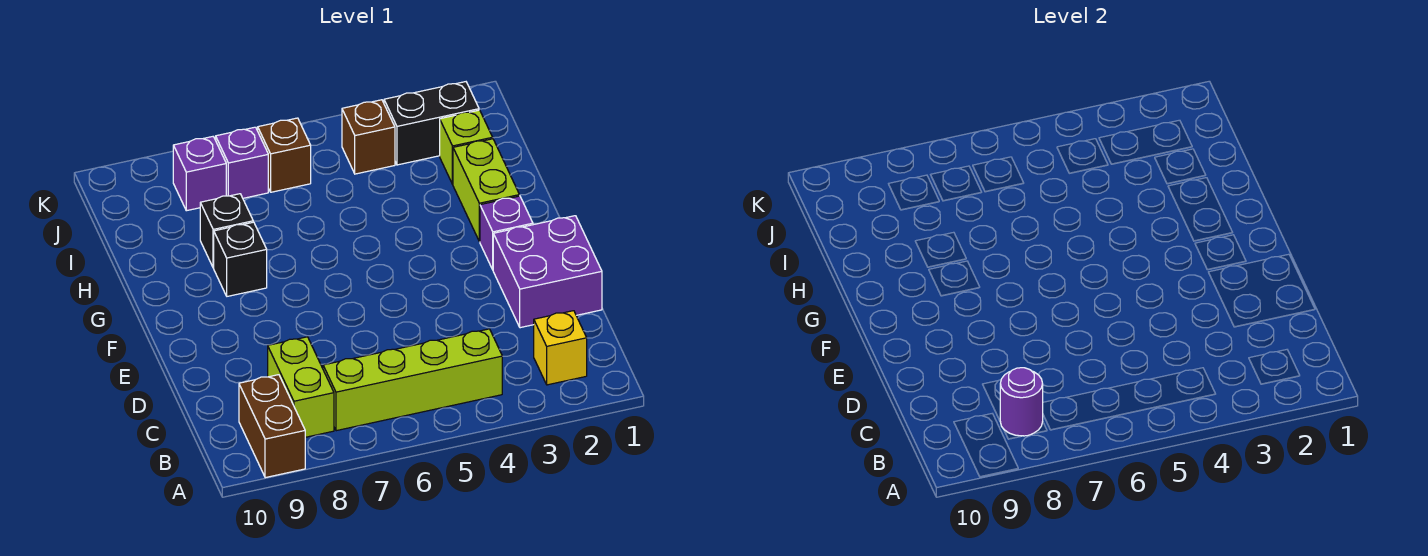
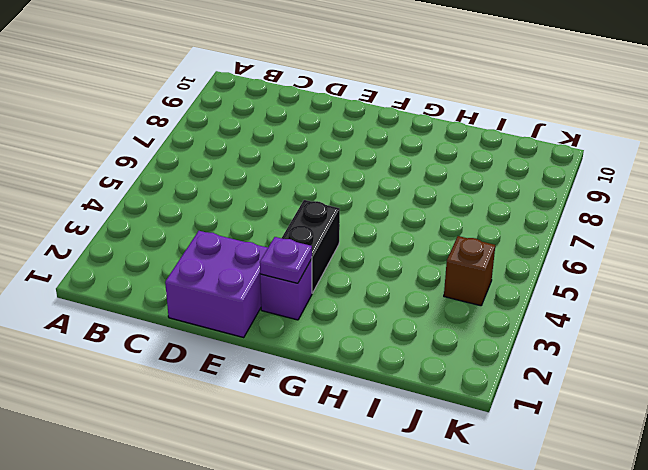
purple 1x1 plate [260,237,312,283] -> none
black 1x2 brick [282,200,340,293] -> black 1x2 brick moved to [384,82,479,165]
none -> brown 1x2 brick [239,375,305,478]
none -> yellow 1x1 brick [534,311,587,385]
none -> lime 1x4 brick [323,329,502,431]

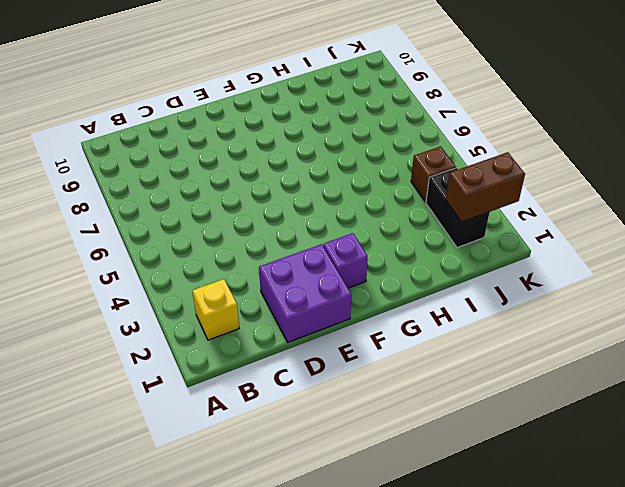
brown 1x2 brick [446,152,525,222] -> brown 1x2 brick moved to [239,375,305,478]
none -> lime 1x4 brick [323,329,502,431]
none -> lime 1x2 brick [268,337,334,437]
none -> lime 1x2 brick [453,139,519,242]

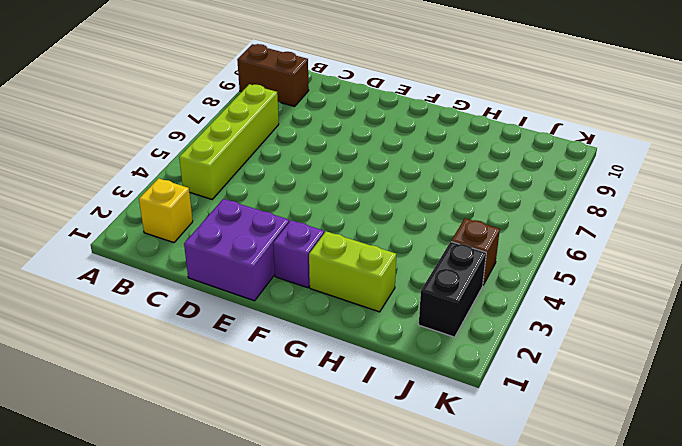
none -> lime 1x2 brick [268,337,334,437]
none -> black 1x1 brick [214,222,267,296]
none -> black 1x1 brick [200,194,253,268]

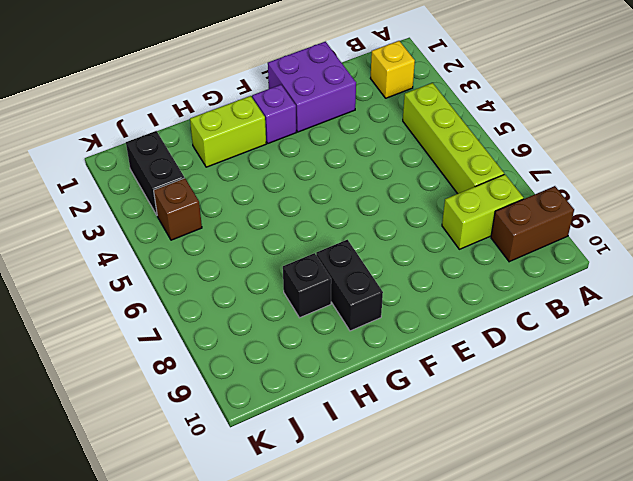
black 1x2 brick [316,240,383,331] -> black 1x1 brick [214,222,267,296]
none -> lime 1x1 brick [440,110,493,184]
none -> brown 1x1 brick [258,118,311,192]
none -> purple 1x1 brick [216,127,268,198]

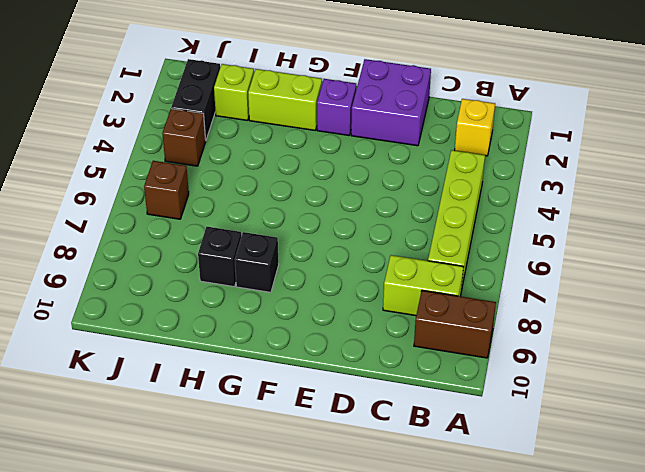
none -> purple 1x1 brick [216,127,268,198]
none -> purple 1x1 brick [173,137,226,211]
none -> purple 1x1 round brick [1000,368,1043,436]

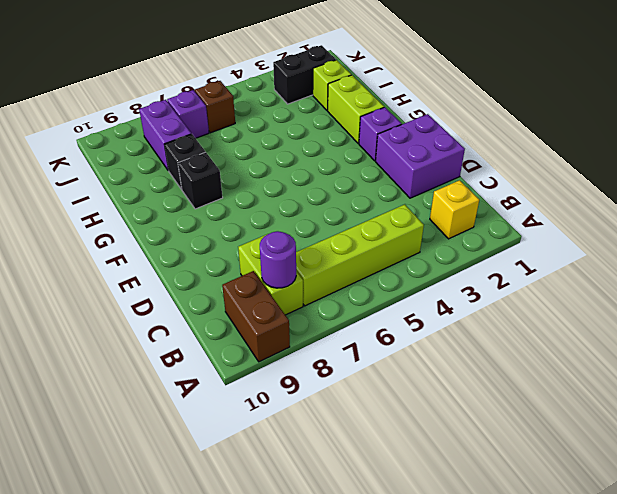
purple 1x2 brick [139,100,191,171] -> purple 1x1 brick [173,137,226,211]
none -> brown 1x1 brick [342,100,395,174]

